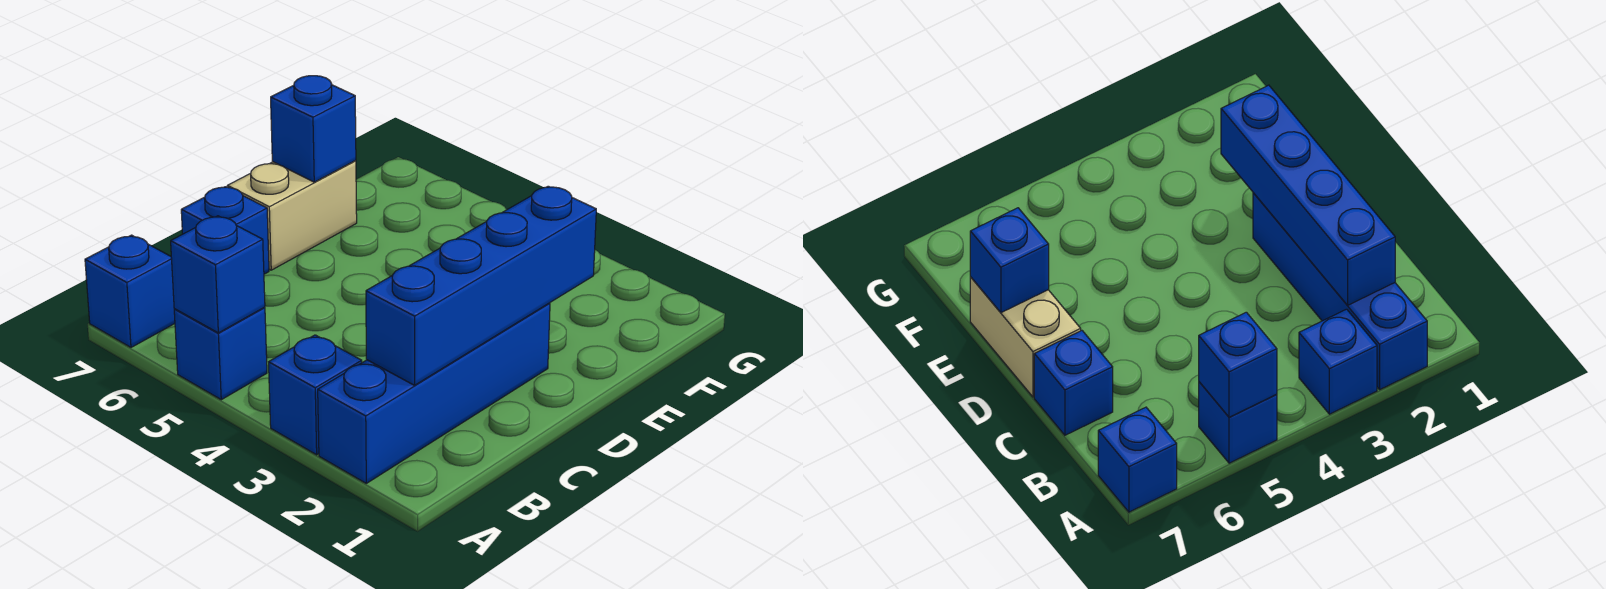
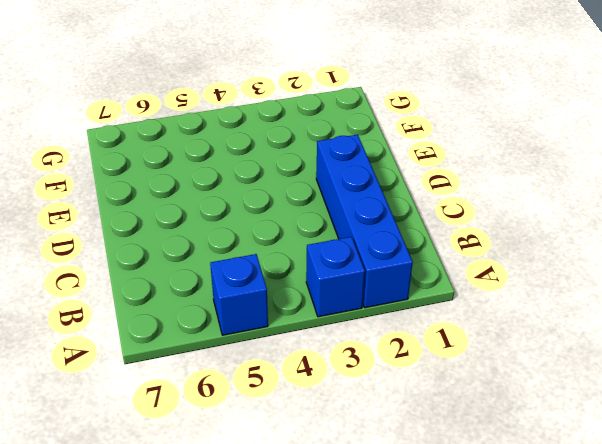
none -> blue 1x1 brick [85,235,175,347]
none -> blue 1x1 brick [181,187,269,274]

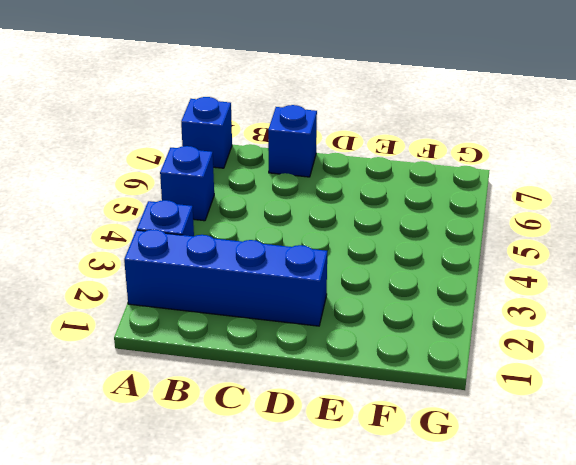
none -> tan 1x2 brick [228,161,357,270]
none -> blue 1x1 brick [171,216,265,333]

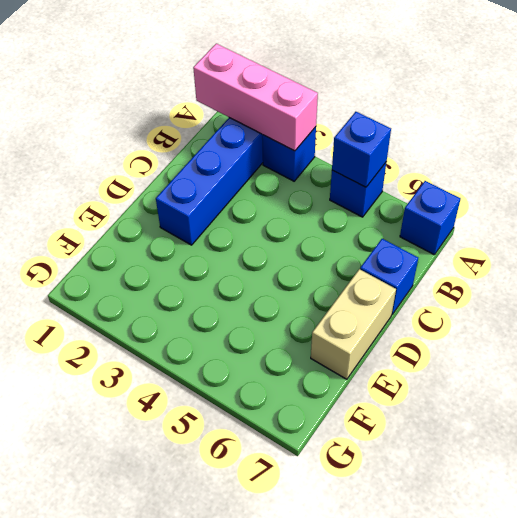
pink 1x3 brick [193,44,318,151] -> none
none -> blue 1x4 brick [366,186,596,385]
none -> blue 1x1 brick [271,76,356,182]

